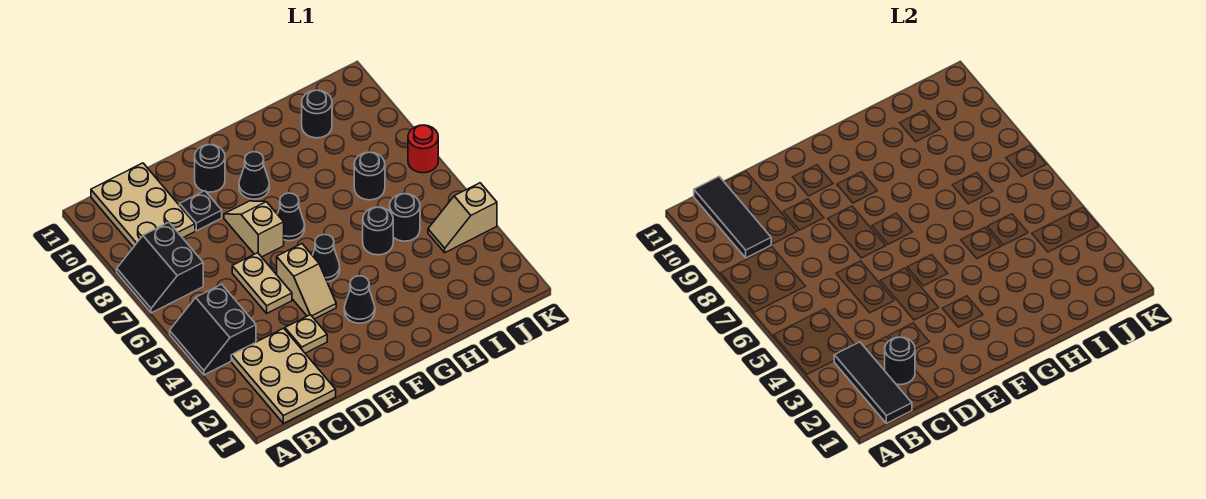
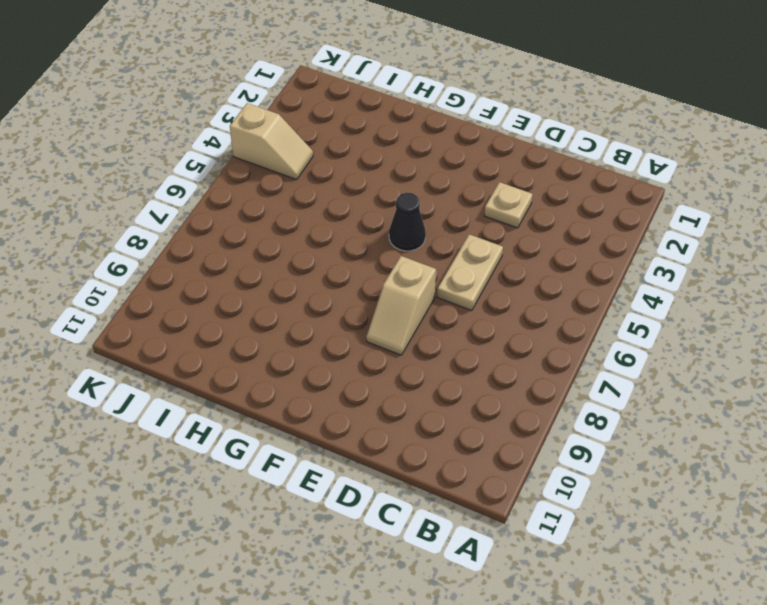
none -> black 2x2 slope [170,284,256,375]
none -> black 2x2 slope [117,222,203,313]
none -> tan 2x3 plate [231,328,336,423]

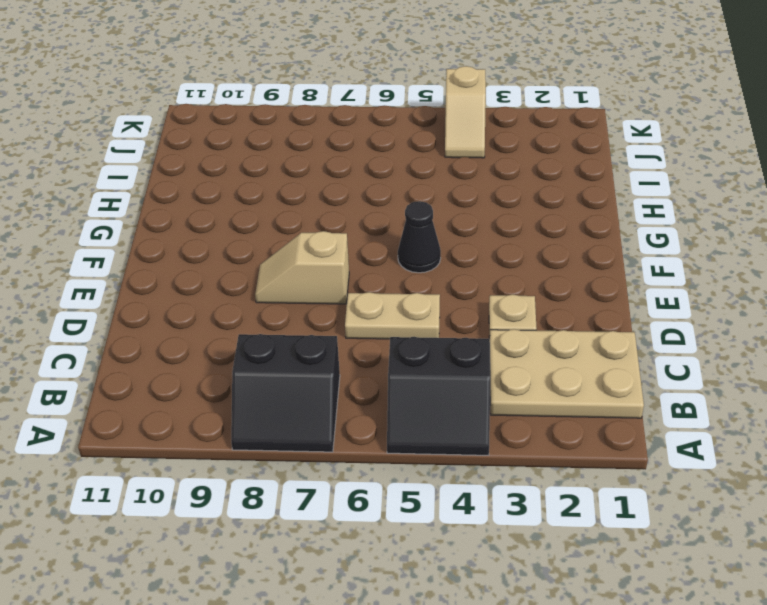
none -> tan 2x3 plate [91,163,195,247]
none -> black 1x1 plate [180,191,222,231]
none -> tan 1x2 slope [277,244,336,319]

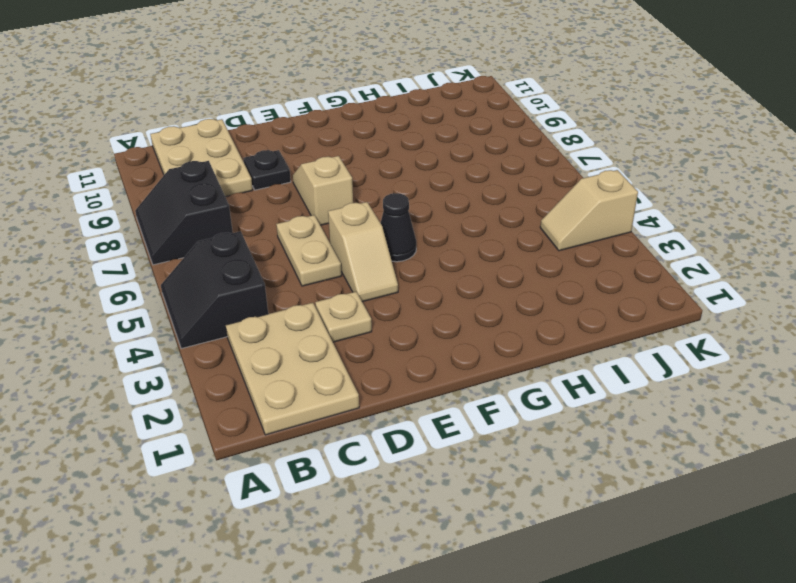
none -> black 1x1 round brick [195,145,225,192]
none -> black 1x1 cone [344,276,375,323]
none -> black 1x1 cone [277,193,305,241]

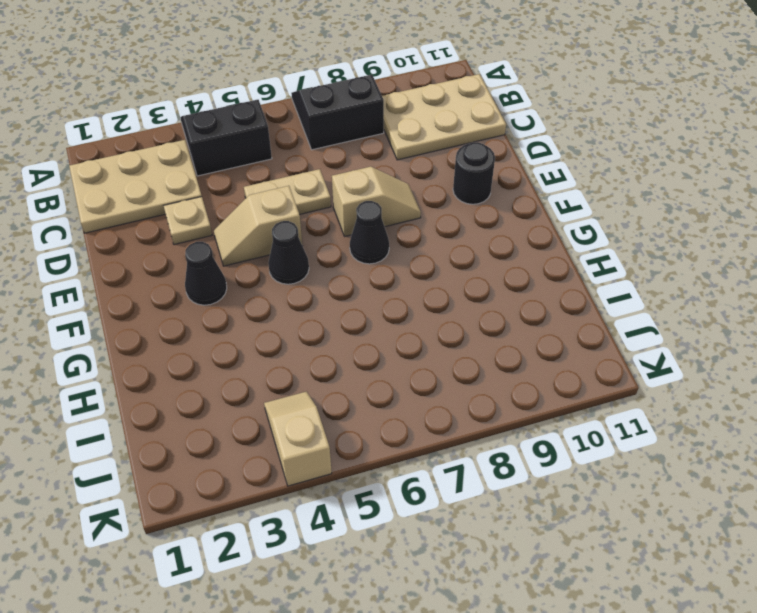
none -> black 1x1 plate [180,191,222,231]
none -> black 1x1 cone [239,152,269,199]
none -> black 1x1 round brick [363,207,393,255]

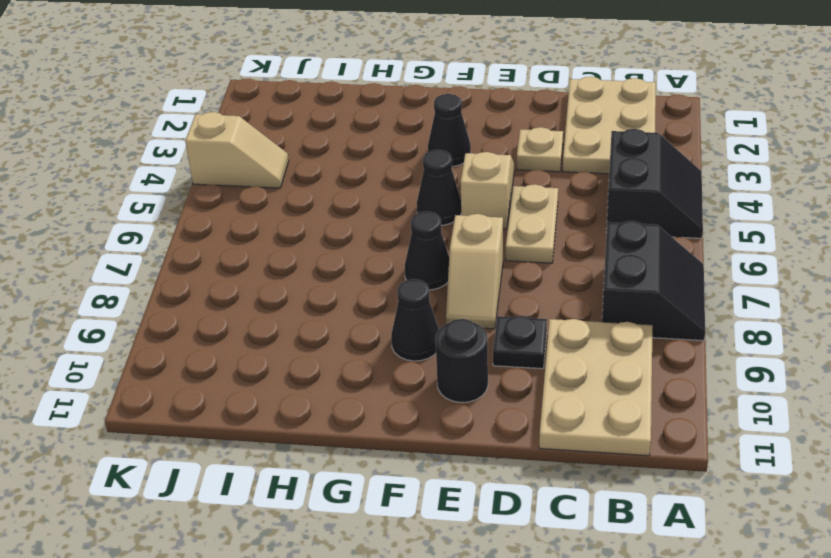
none -> black 1x1 round brick [363,207,393,255]
none -> black 1x1 round brick [390,194,420,241]
none -> black 1x1 round brick [354,152,385,200]

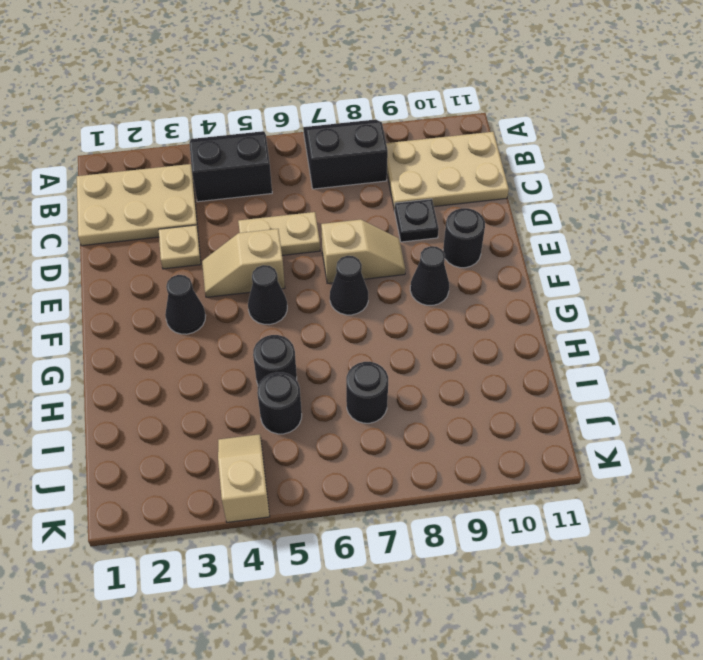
none -> black 1x1 round brick [302,90,332,138]
none -> red 1x1 round brick [408,125,438,173]
none -> black 1x3 tile [834,342,912,423]

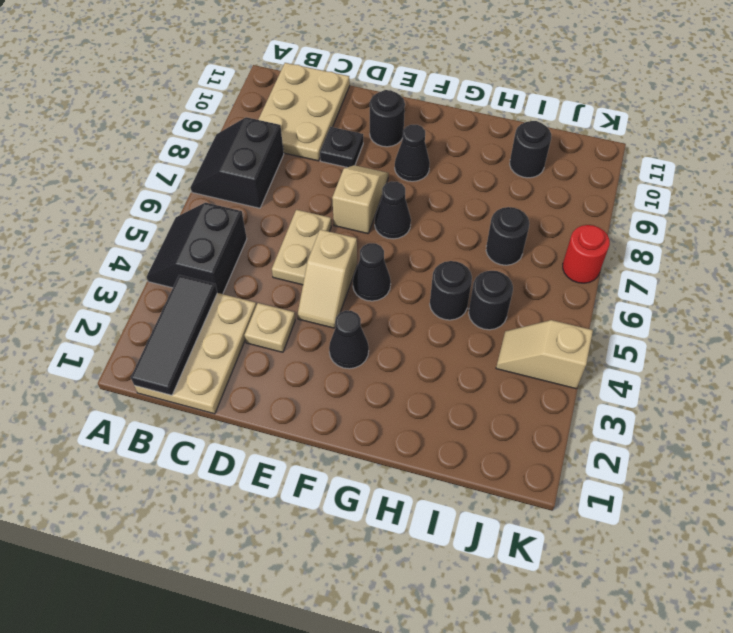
none -> black 1x3 tile [694,177,771,258]
none -> black 1x1 round brick [885,337,915,385]

